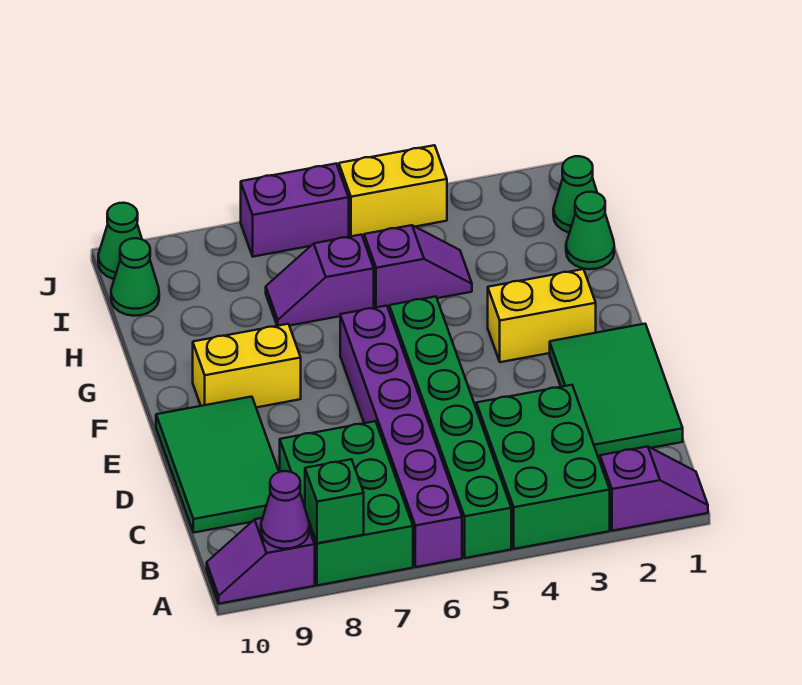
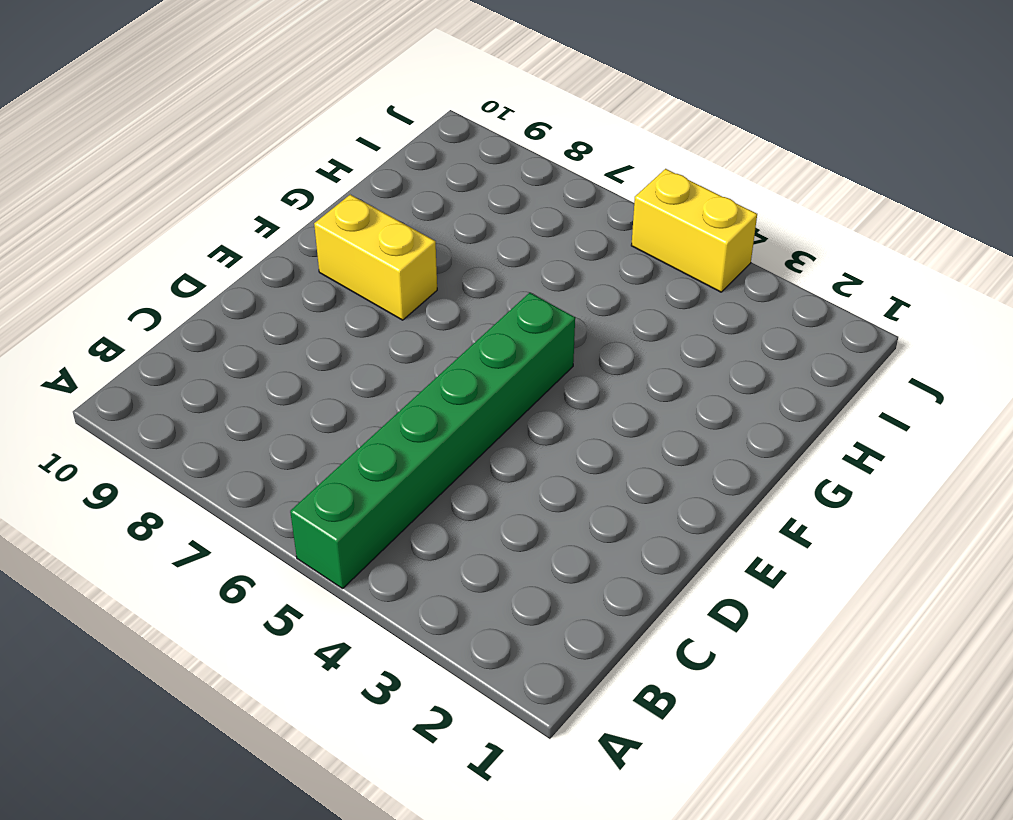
none -> purple 1x2 slope [600,447,708,531]
none -> green 2x3 brick [476,385,610,549]
none -> purple 1x6 brick [340,306,462,567]

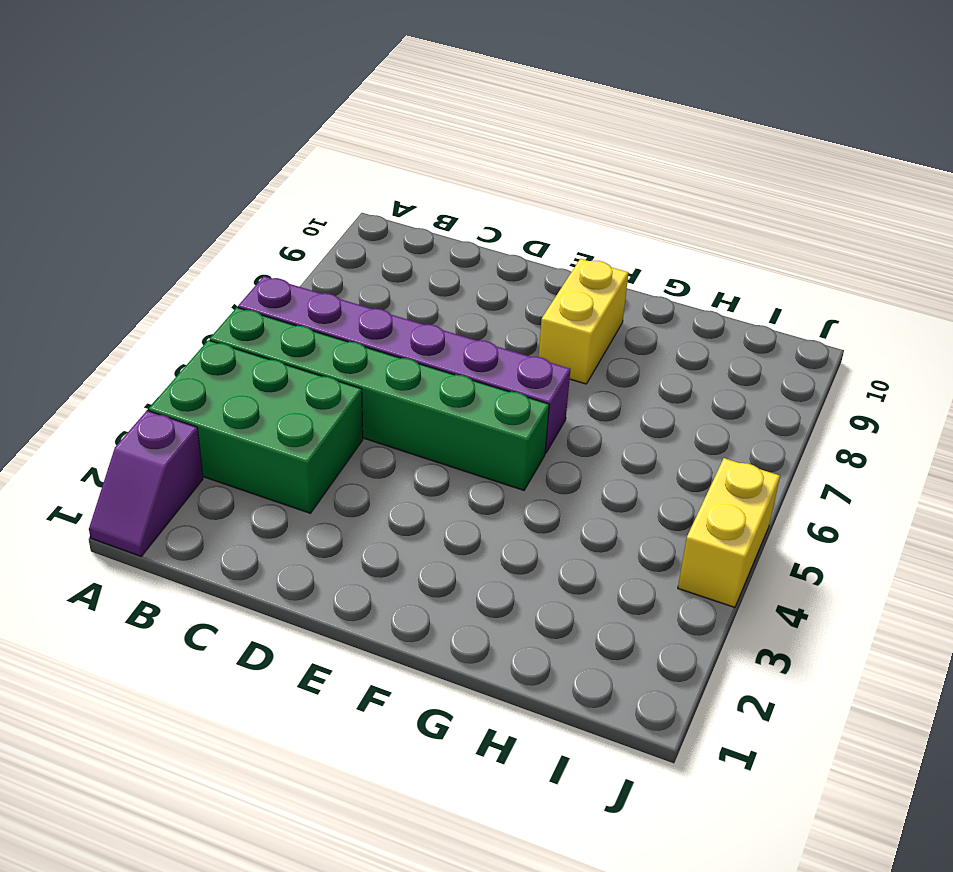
none -> green 2x3 brick [280,421,413,585]
none -> purple 1x2 slope [207,518,315,604]
none -> green 2x3 tile [550,324,683,458]

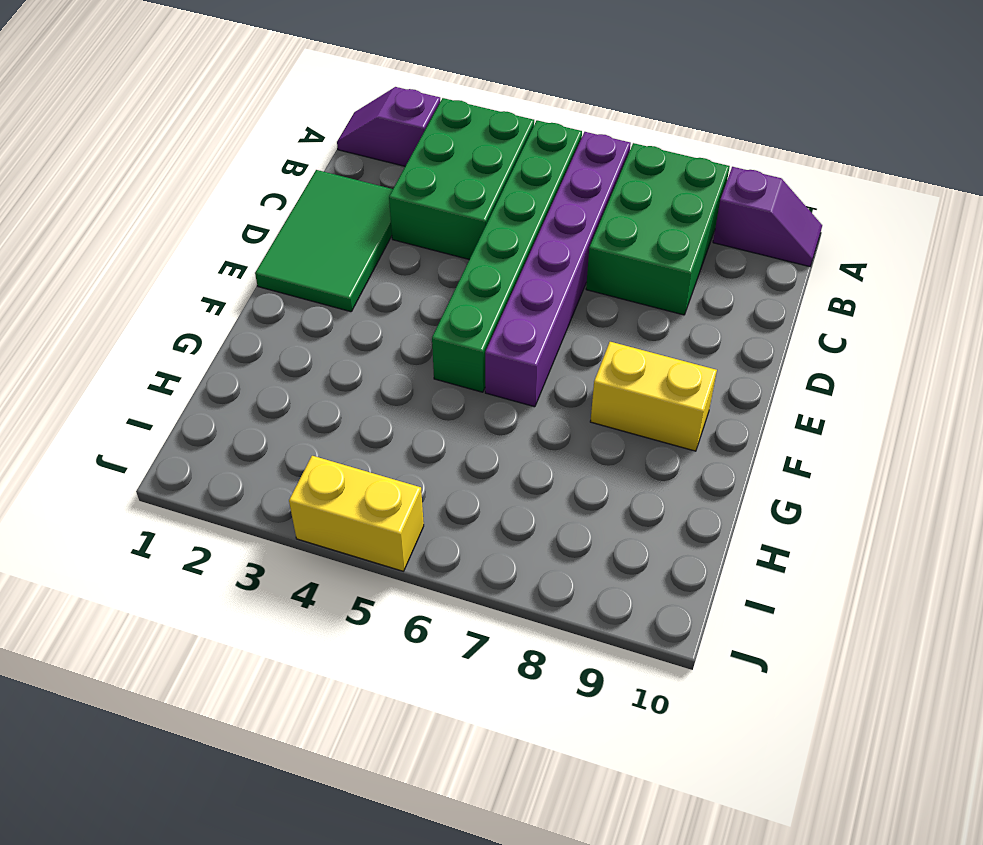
none -> green 2x3 tile [156,397,279,533]
none -> yellow 1x2 brick [488,269,596,362]
none -> green 1x1 cone [566,192,614,269]

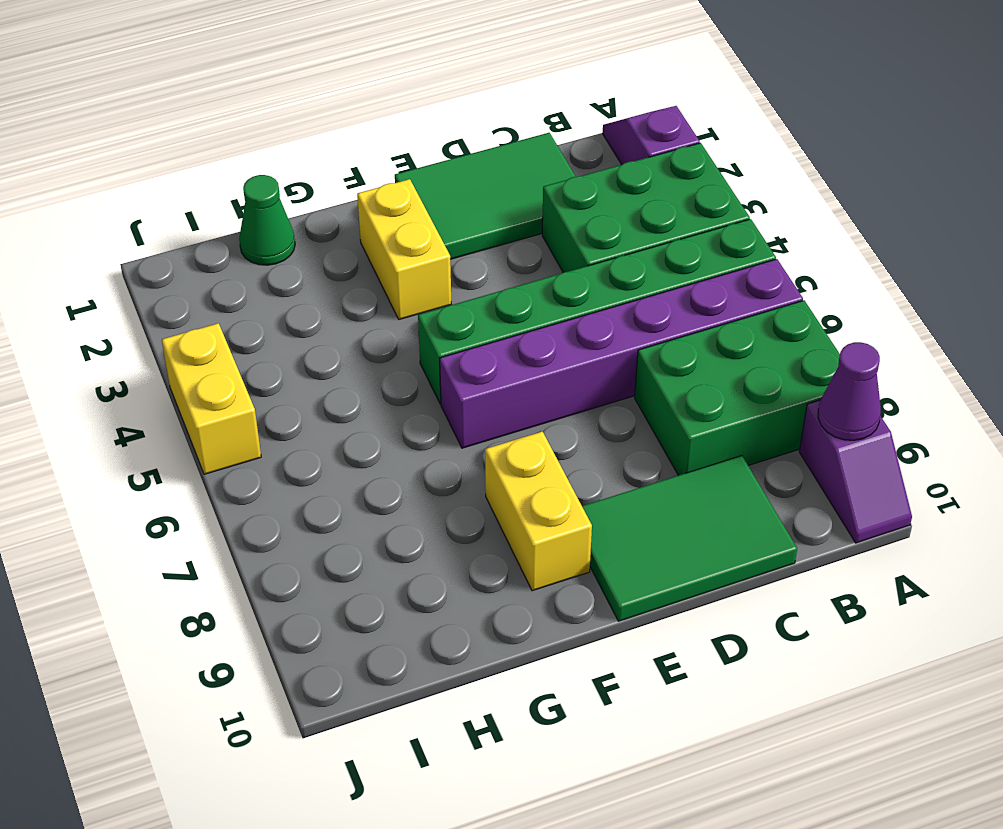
none -> purple 1x2 slope [364,225,472,308]
none -> purple 1x2 slope [266,235,374,326]
none -> green 1x1 cone [553,156,597,233]

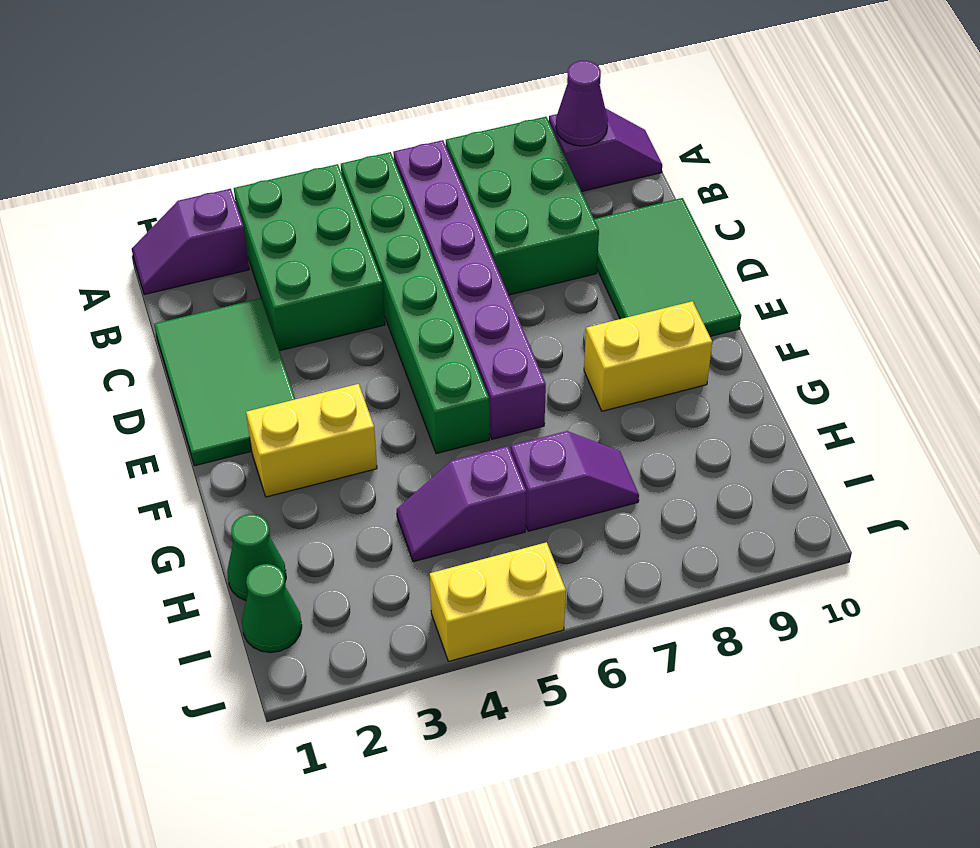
none -> green 1x1 cone [111,238,159,316]
none -> purple 1x2 brick [241,164,349,257]
none -> green 1x1 cone [98,203,142,279]

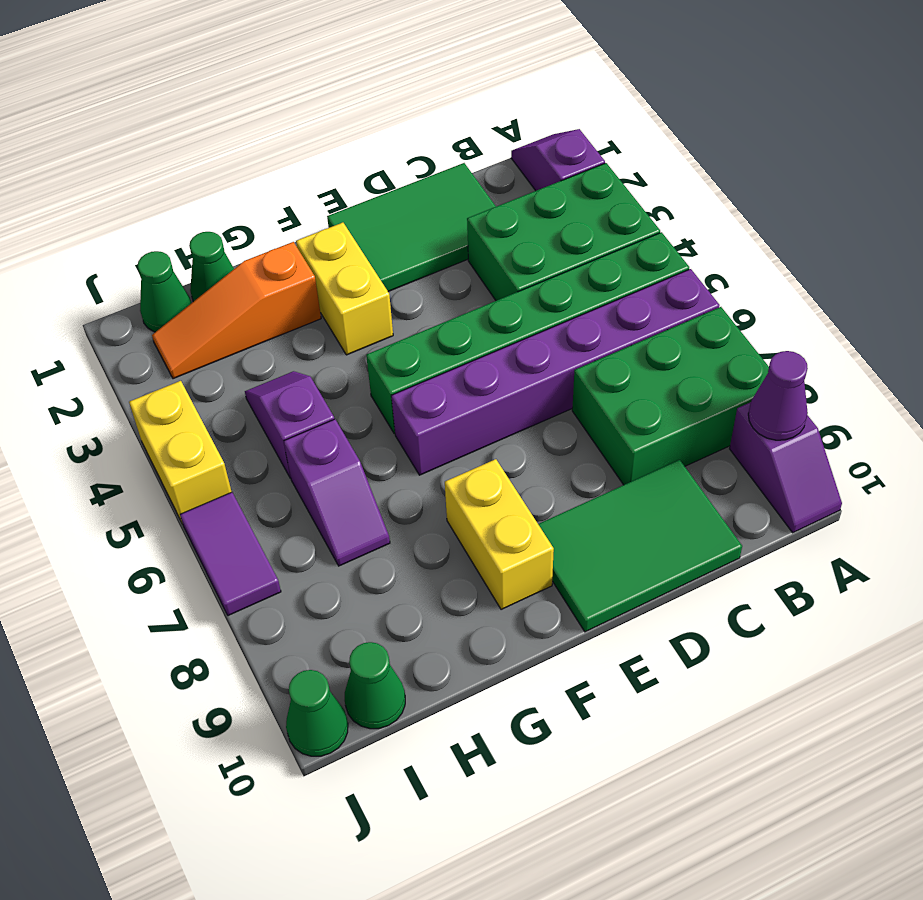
orange 1x3 slope [152,242,321,379] -> none
purple 1x2 tile [180,492,281,616] -> purple 1x2 brick [241,164,349,257]
none -> green 1x1 brick [305,459,364,543]

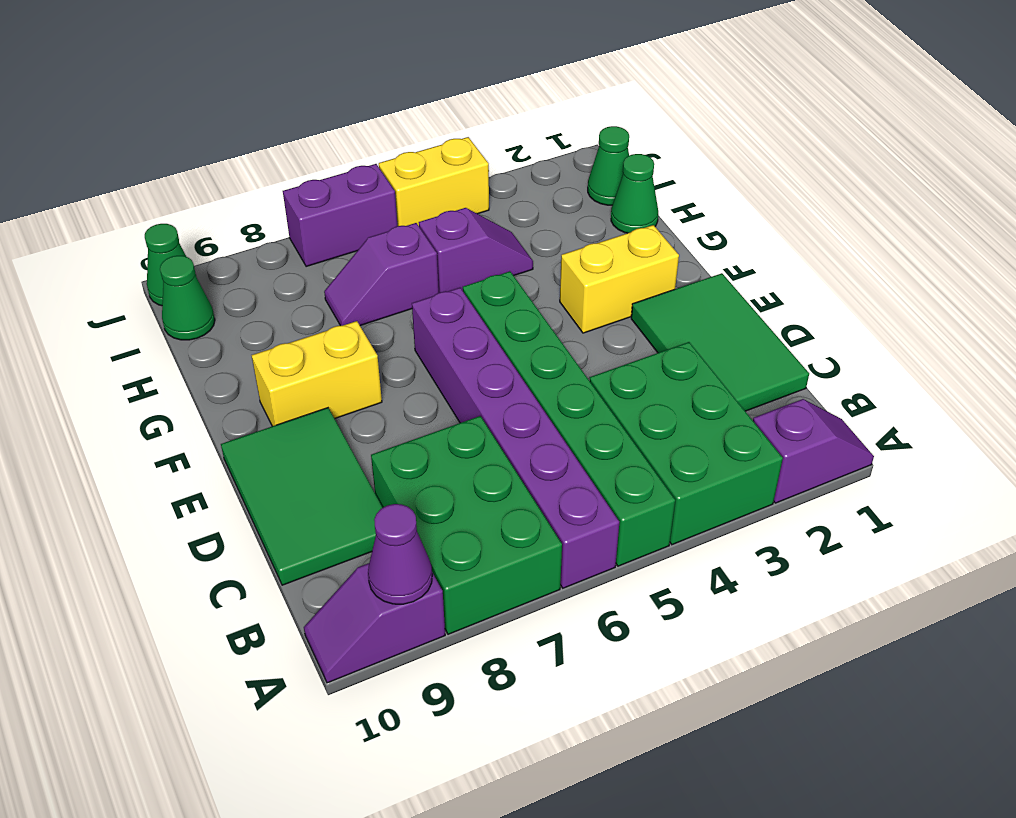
none -> green 1x1 brick [305,459,364,543]

